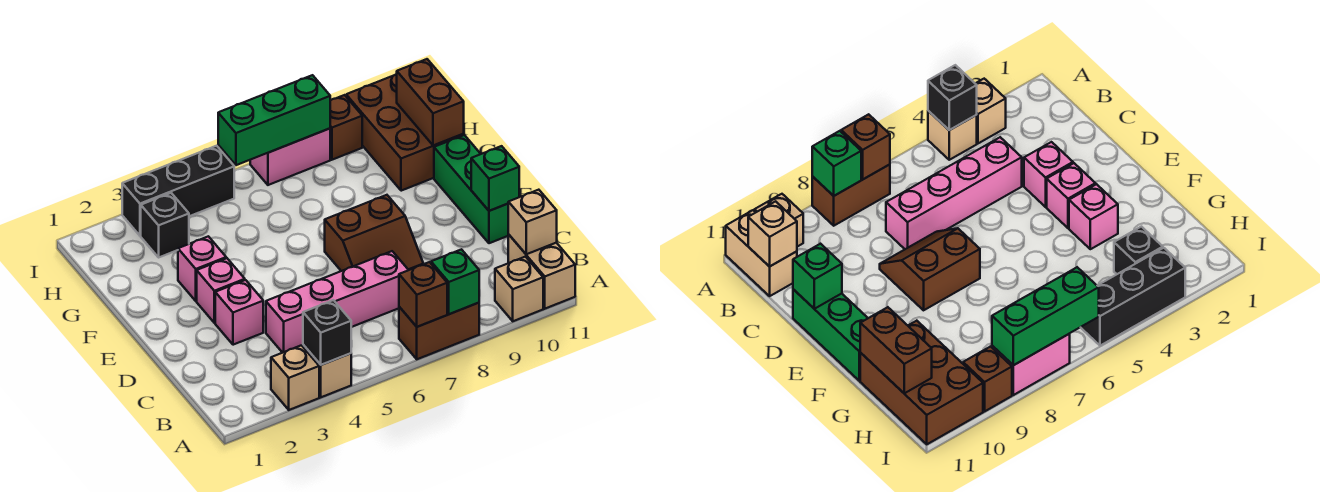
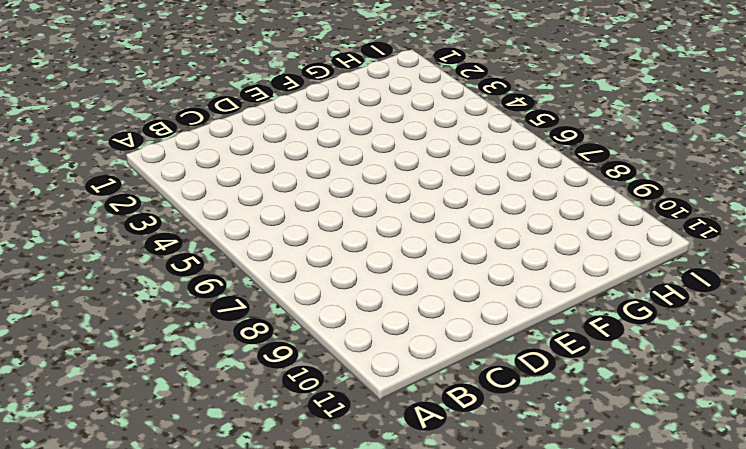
none -> tan 1x1 brick [271,345,319,410]
none -> tan 1x1 brick [303,345,351,397]
none -> brown 1x2 brick [399,303,479,359]

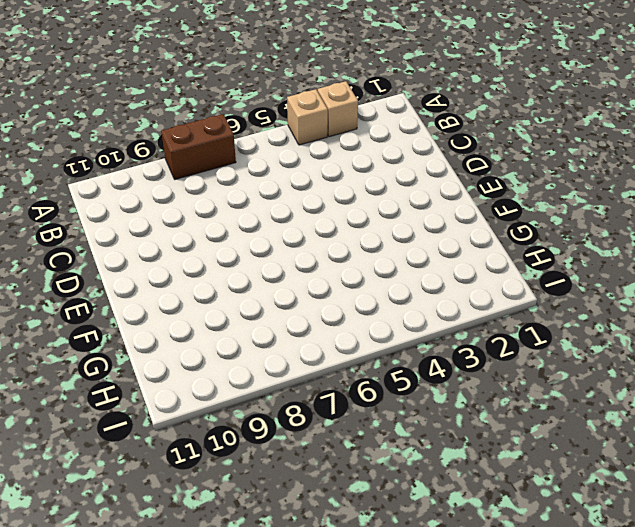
none -> tan 1x1 brick [495,257,543,321]
none -> tan 1x2 brick [508,234,575,309]
none -> pink 1x4 brick [266,251,408,353]

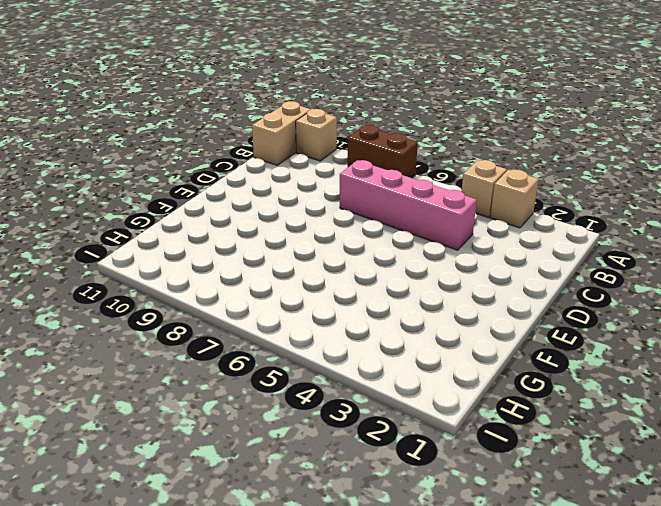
none -> pink 1x1 brick [215,280,263,345]
none -> brown 2x2 slope [325,195,423,271]
none -> green 1x3 brick [434,135,508,243]

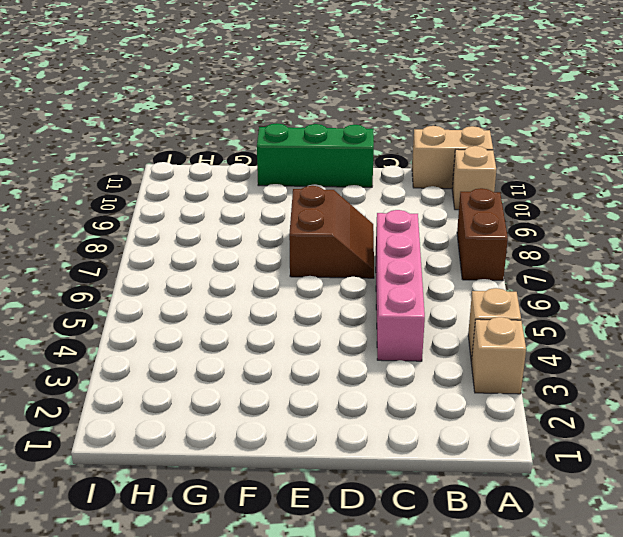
none -> pink 1x1 brick [215,280,263,345]
none -> pink 1x1 brick [197,258,245,323]
none -> pink 1x1 brick [178,236,226,301]

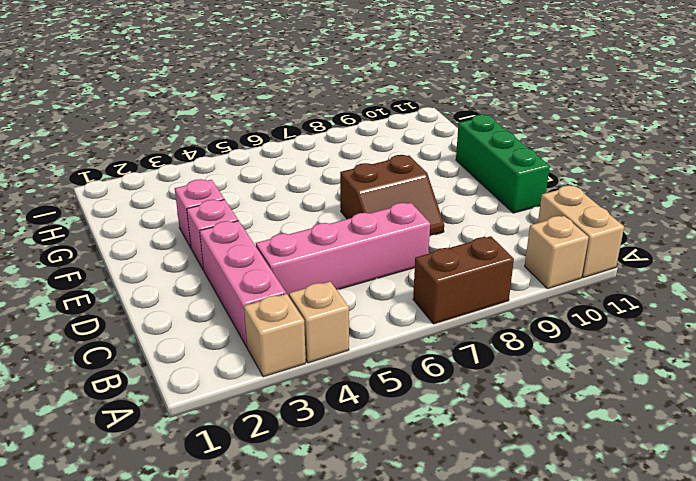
pink 1x3 brick [200,221,286,347] -> pink 1x1 brick [215,280,263,345]
none -> brown 2x3 brick [346,74,464,191]
none -> black 1x1 brick [141,193,189,257]
none -> black 1x3 brick [122,146,234,236]

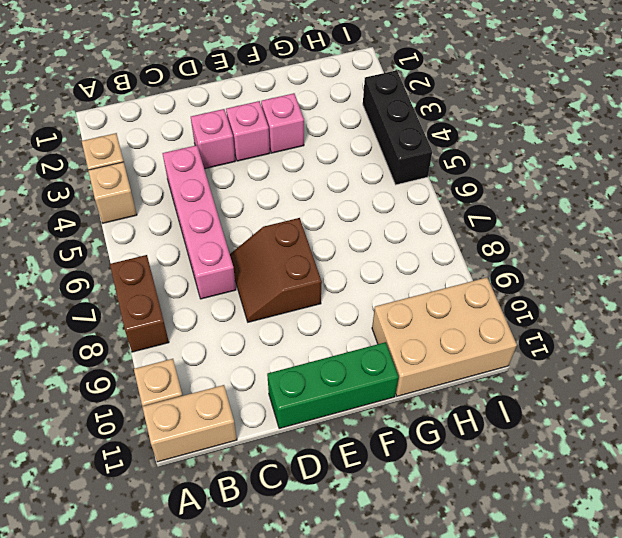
tan 2x3 brick [372,278,517,396] -> brown 2x3 brick [346,74,464,191]
none -> black 1x1 brick [141,193,189,257]
none -> pink 1x2 brick [250,128,330,185]
none -> brown 1x1 brick [330,95,362,160]

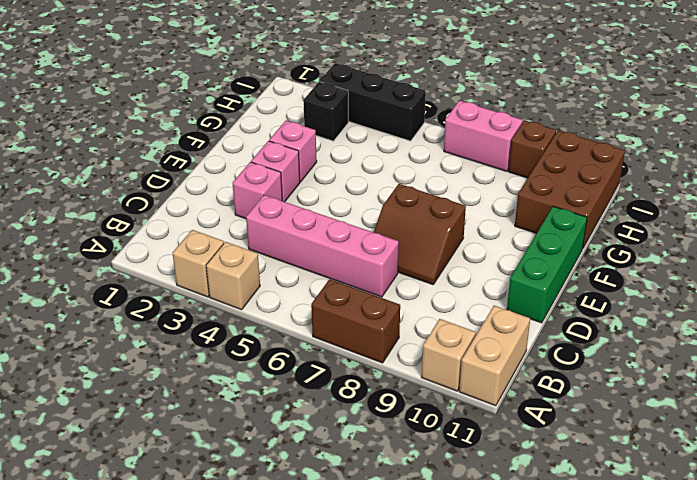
none -> black 1x1 brick [303,300,351,365]
none -> brown 1x1 brick [399,262,447,327]
none -> green 1x1 brick [431,249,479,314]

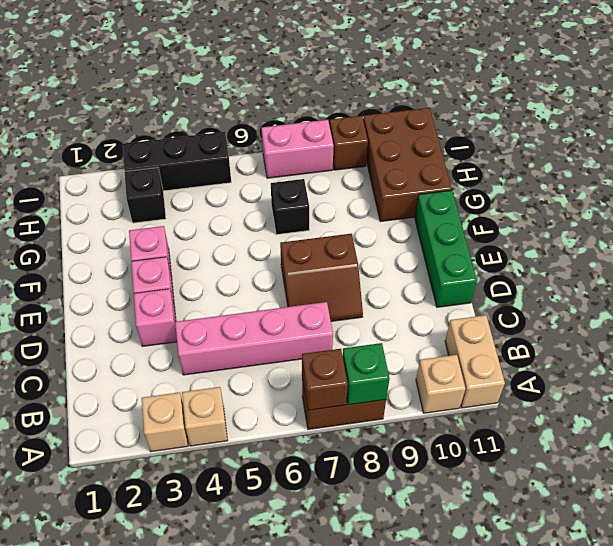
black 1x1 brick [271,179,309,235] -> black 1x1 brick moved to [303,300,351,365]
none -> tan 1x1 brick [508,190,557,254]
none -> green 1x1 brick [471,146,519,211]
none -> brown 1x2 brick [397,59,464,146]

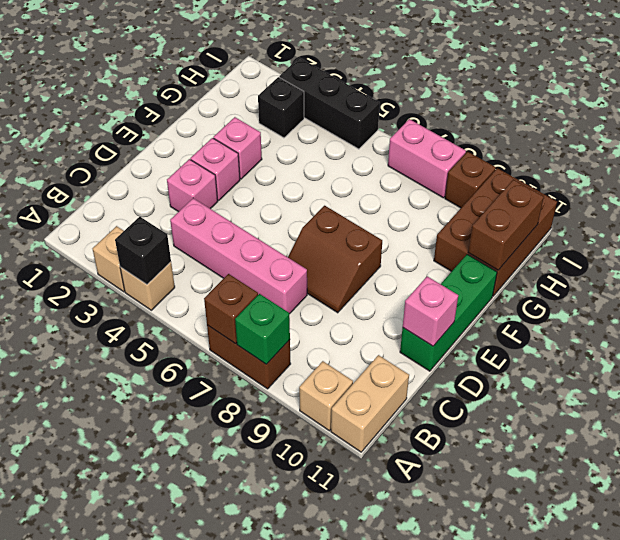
pink 1x1 brick [403,276,458,346] -> green 1x1 brick [471,146,519,211]
none -> tan 1x1 brick [508,190,557,254]
none -> green 1x3 brick [218,75,330,165]

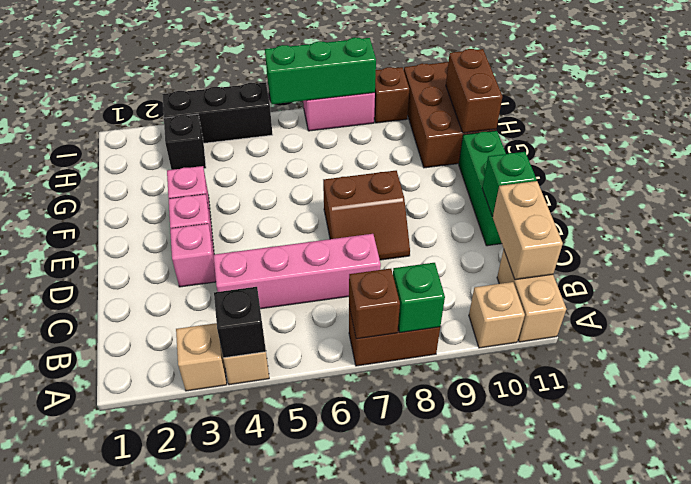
tan 1x2 brick [493,181,563,280] -> tan 1x1 brick [508,190,557,254]

